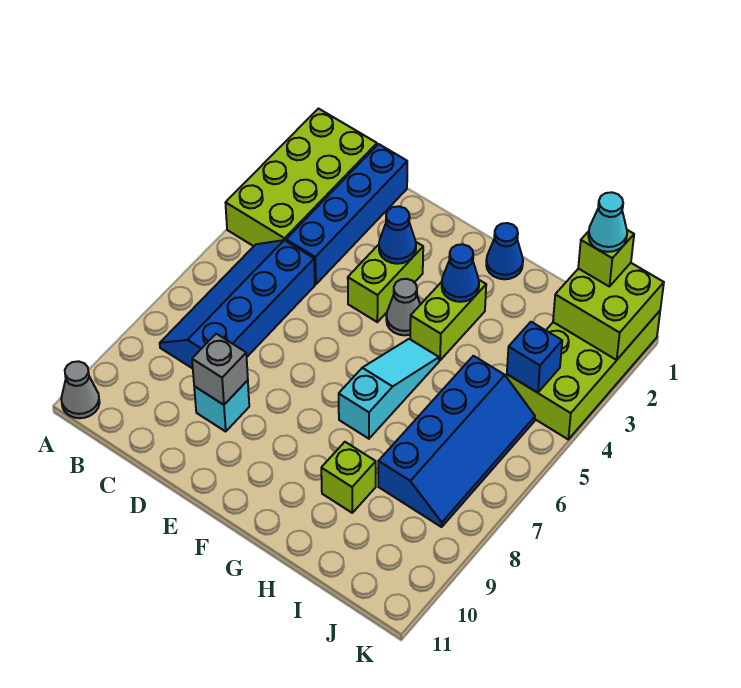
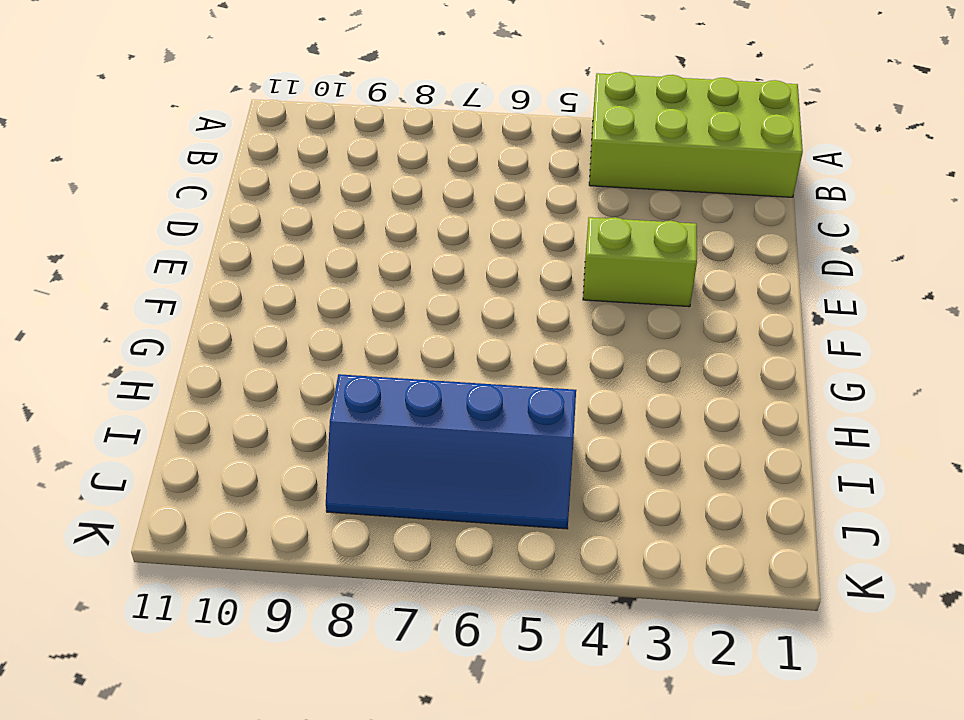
none -> grey 1x1 cone [61,361,100,418]
none -> blue 2x4 slope [160,240,315,369]
none -> blue 1x4 brick [286,144,407,284]

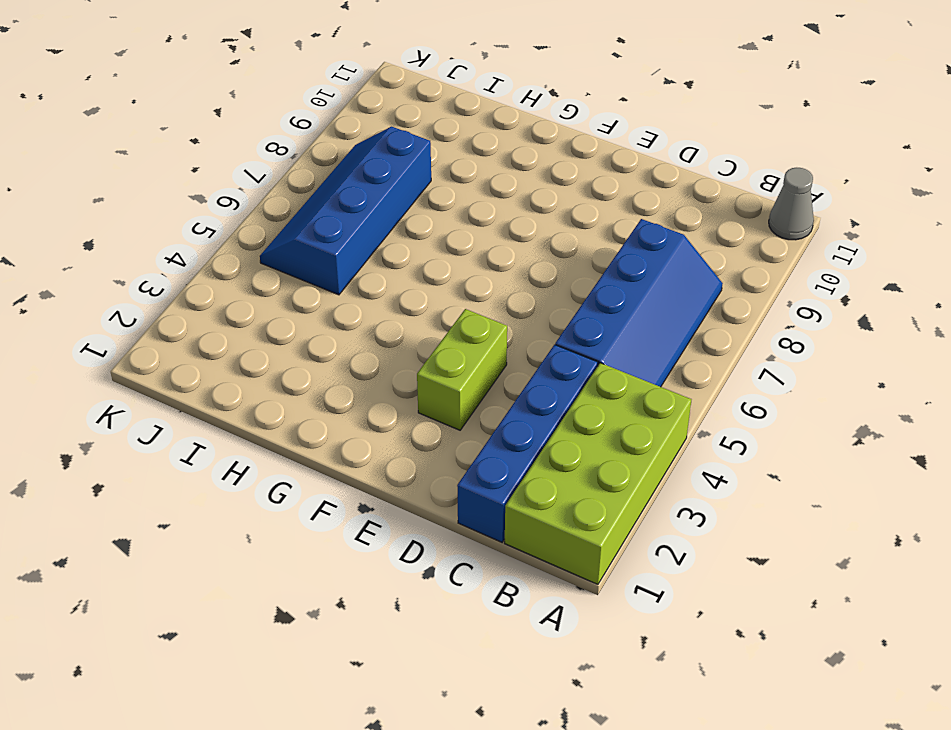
none -> cyan 1x1 brick [194,380,249,431]
none -> grey 1x1 cone [386,279,420,335]
none -> blue 1x1 cone [486,223,523,279]

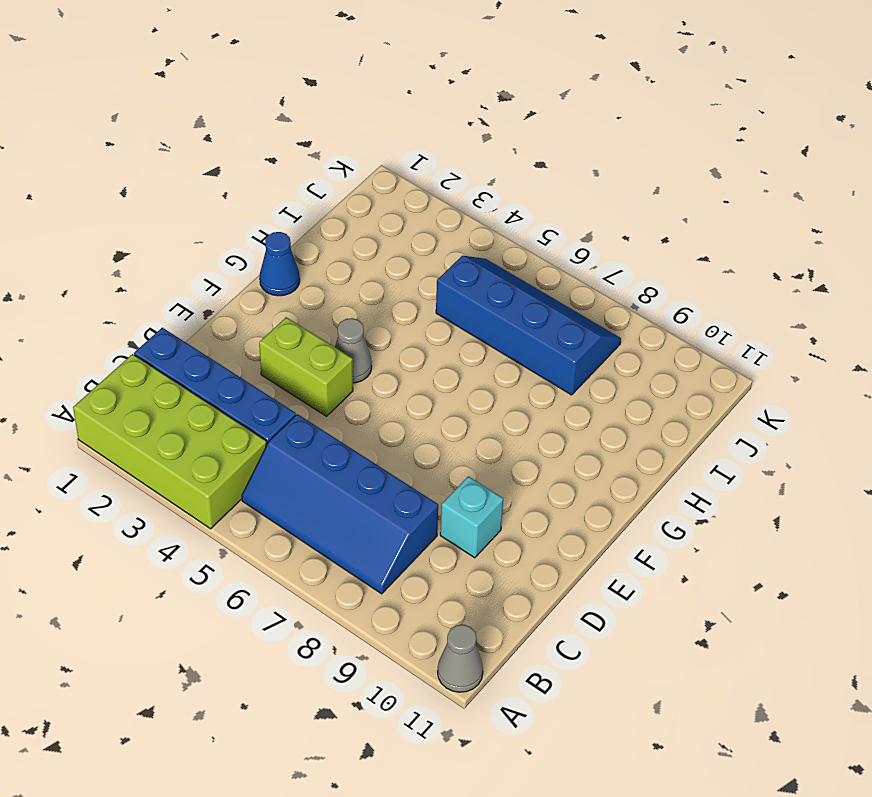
none -> lime 1x2 brick [410,280,486,361]
none -> cyan 1x3 slope [339,339,439,439]
none -> lime 1x1 brick [321,442,376,513]

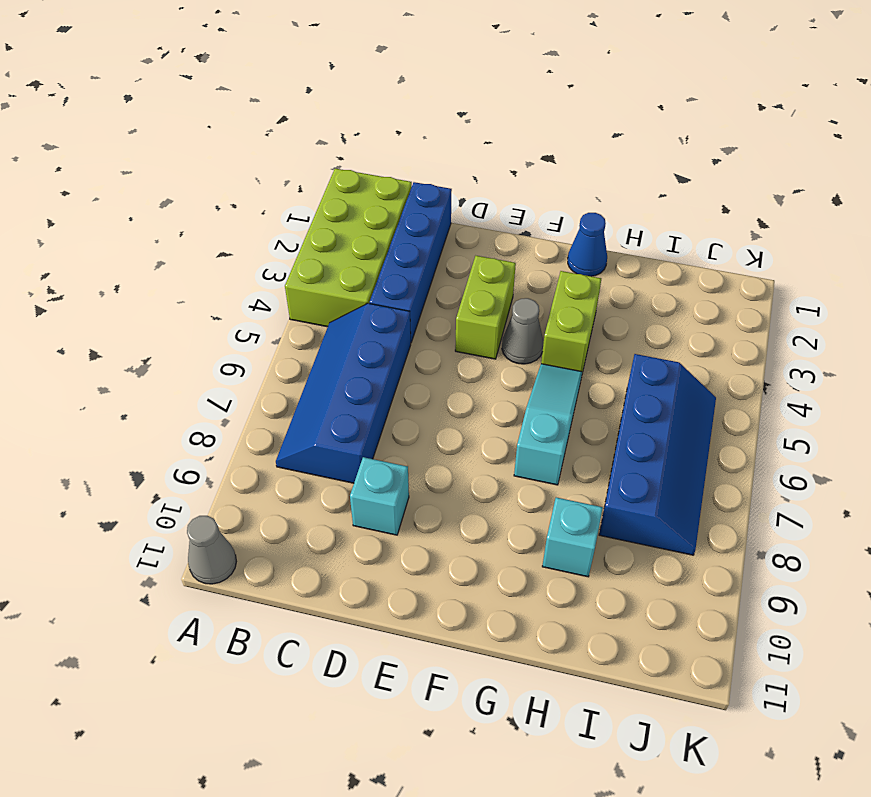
cyan 1x1 brick [542,498,603,577] -> lime 1x1 brick [321,442,376,513]
none -> lime 2x4 brick [507,311,660,439]
none -> grey 1x1 brick [192,334,248,405]
none -> blue 1x1 cone [379,206,416,264]

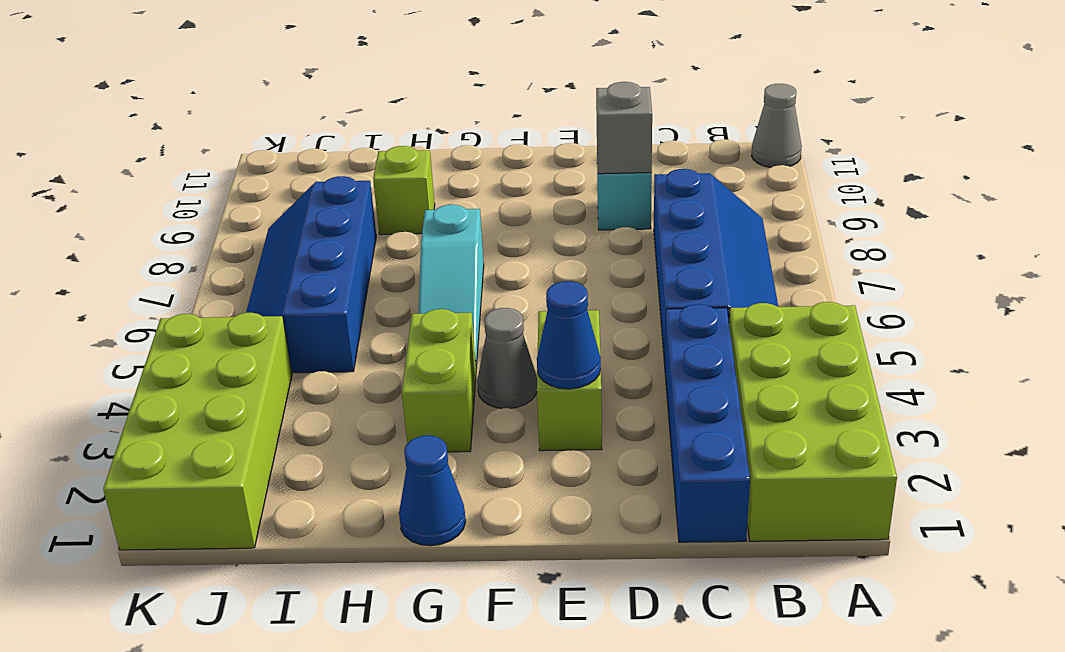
none -> blue 1x1 cone [442,244,479,302]
none -> lime 2x2 brick [553,263,664,360]
none -> blue 1x1 brick [507,322,562,393]

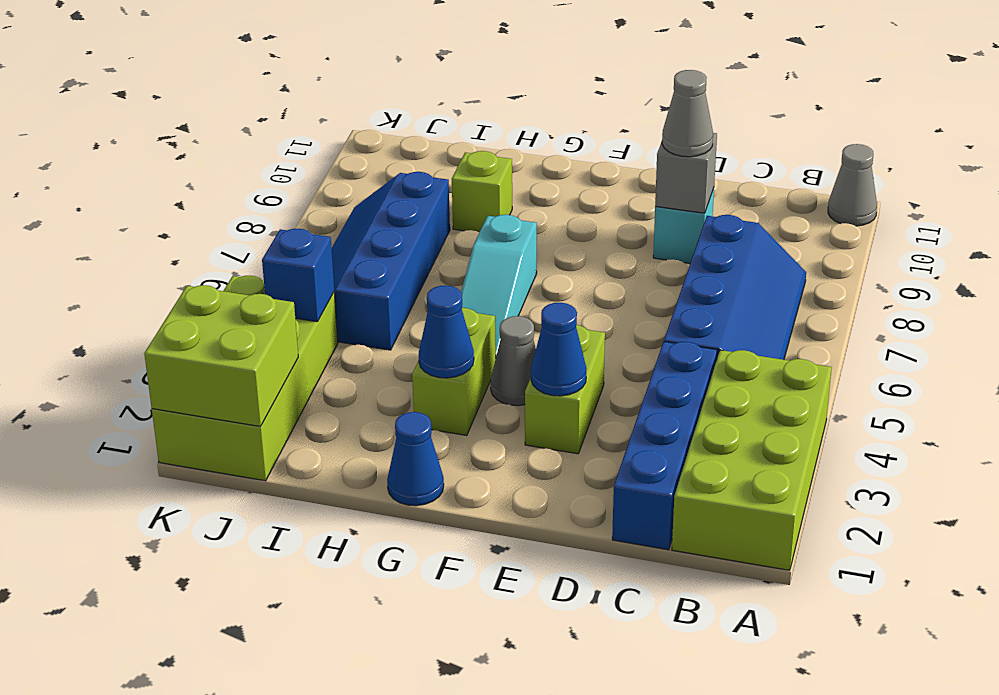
grey 1x1 cone [662,70,713,157] -> none
none -> lime 1x1 brick [578,230,634,286]
none -> cyan 1x1 cone [588,192,627,252]

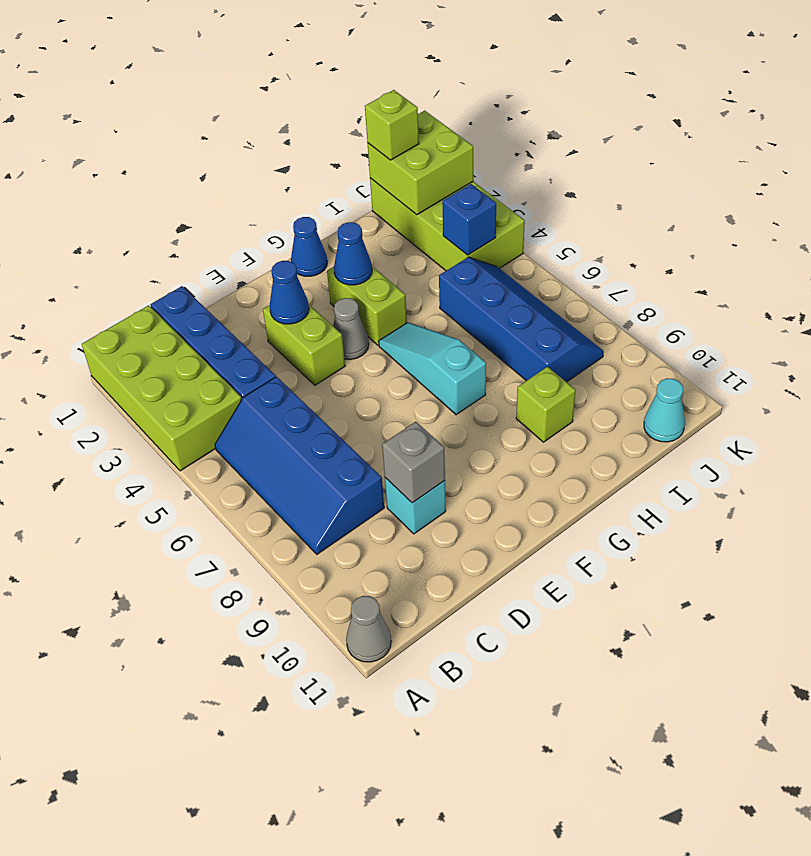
cyan 1x1 cone [644,378,685,442] -> cyan 1x1 cone moved to [588,192,627,252]

